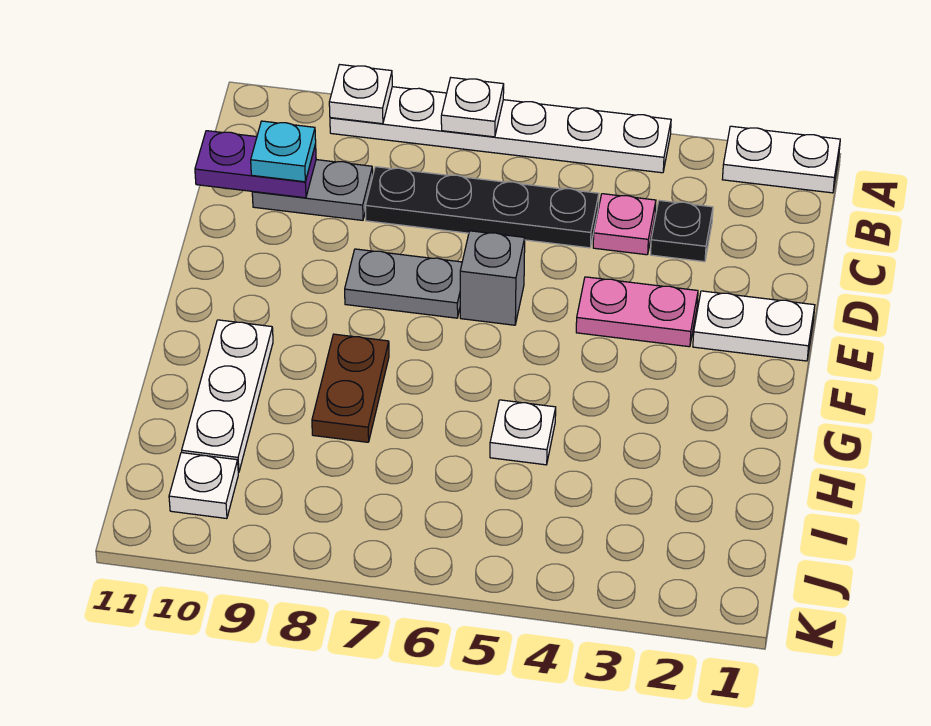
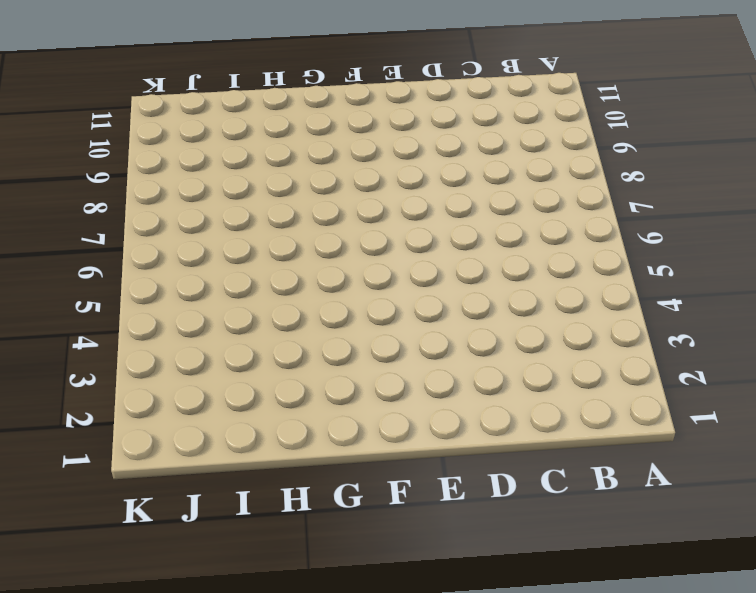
none -> white 1x2 plate [722,126,840,193]
none -> white 1x6 plate [330,87,671,173]
none -> black 1x1 plate [651,200,713,262]

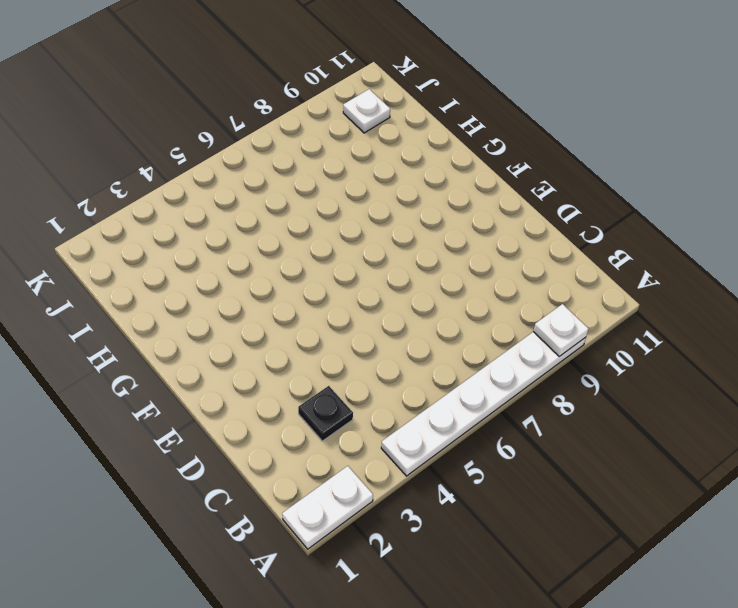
none -> pink 1x1 plate [593,194,656,255]
none -> black 1x4 plate [365,167,599,248]
none -> grey 1x2 plate [252,160,373,220]

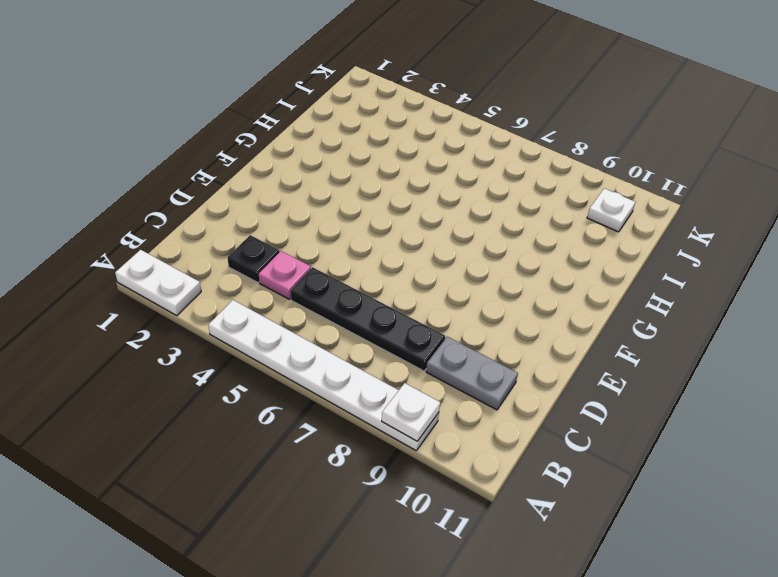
none -> white 1x2 plate [693,291,815,361]
none -> pink 1x2 plate [576,277,698,347]
none -> grey 1x1 brick [460,231,525,325]

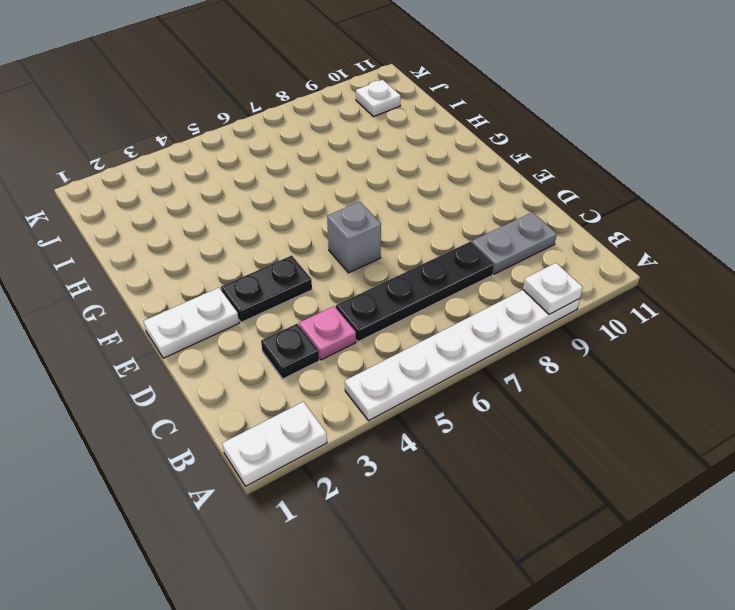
black 1x2 plate [221,255,312,322] -> pink 1x2 plate [576,277,698,347]
none -> grey 1x2 plate [345,249,462,318]
none -> brown 1x2 plate [312,334,389,442]
none -> white 1x3 plate [182,320,273,473]

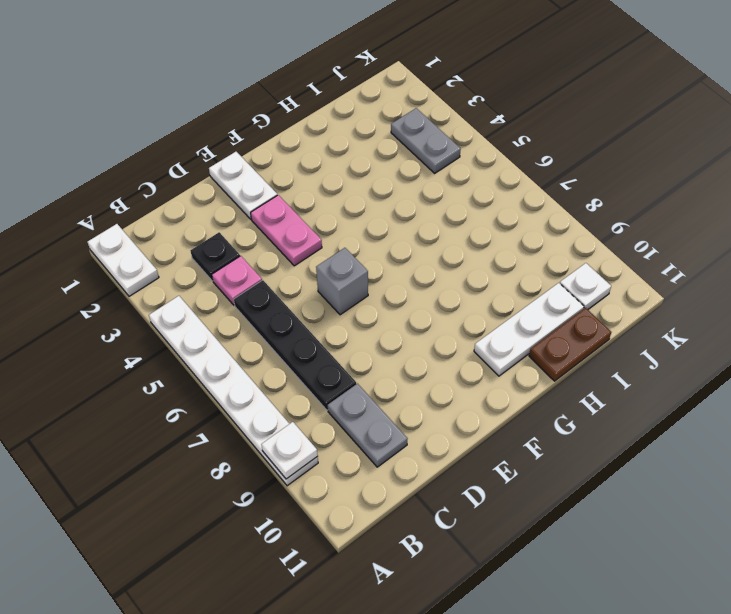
brown 1x2 plate [529,308,611,381] -> brown 1x2 plate moved to [312,334,389,442]
grey 1x2 plate [391,108,461,173] -> grey 1x2 plate moved to [345,249,462,318]
none -> white 1x1 plate [490,400,556,465]
none -> white 1x1 plate [441,78,504,137]
none -> purple 1x2 plate [195,131,316,198]

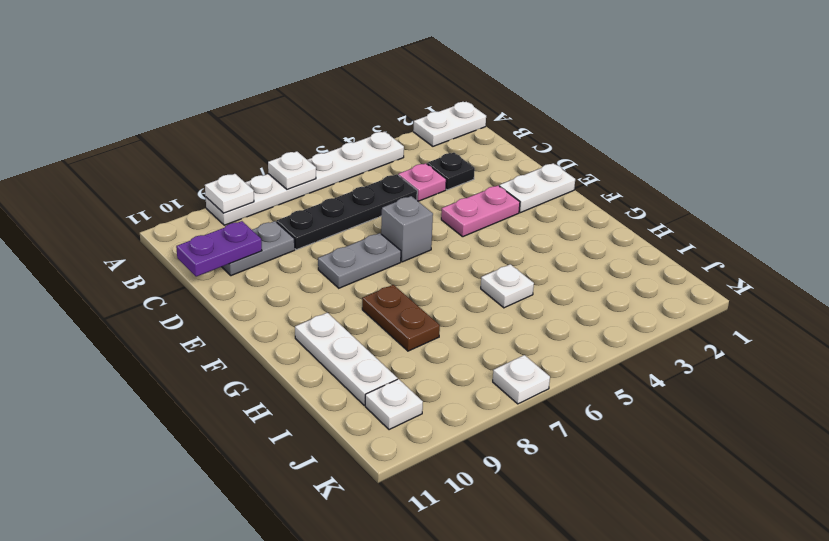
white 1x1 plate [493,355,550,404] -> none
none -> cyan 1x1 plate [251,121,316,182]

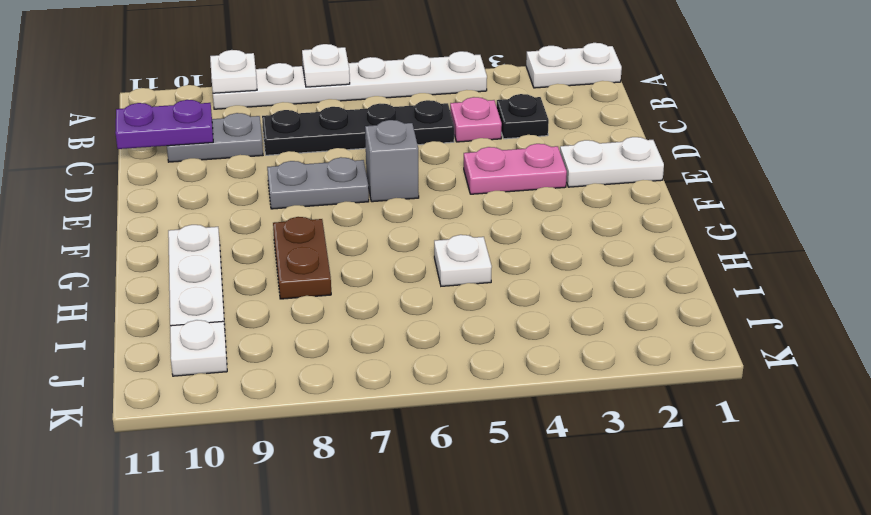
none -> cyan 1x1 plate [251,121,316,182]

